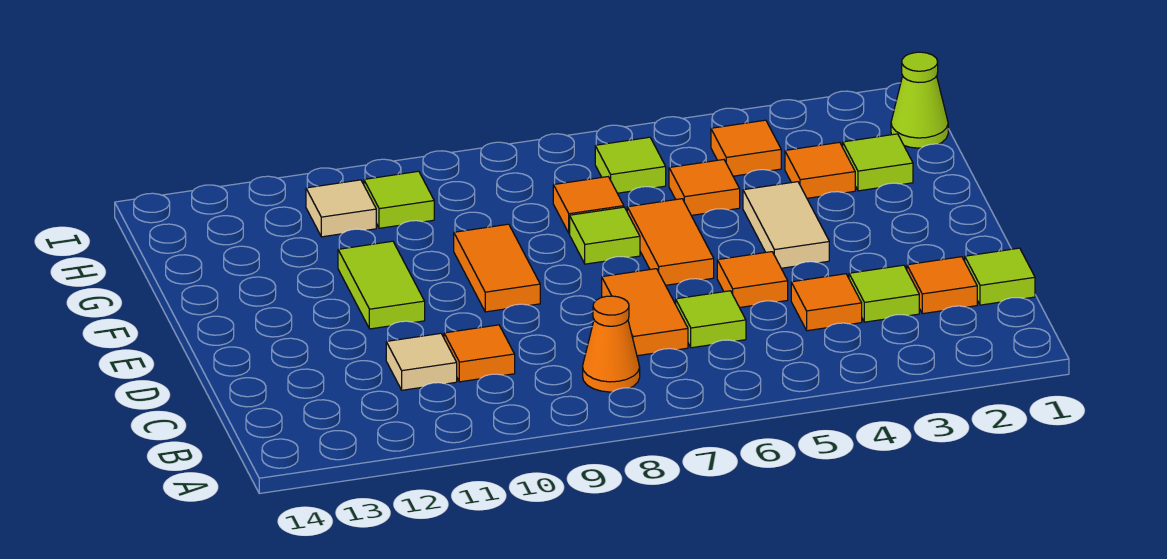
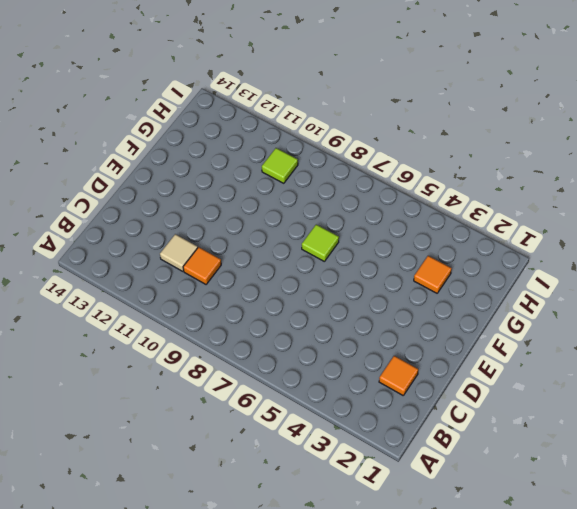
none -> orange 1x1 cone [583,296,640,392]
none -> lime 1x1 tile [965,248,1035,305]
none -> lime 1x1 tile [849,265,919,322]

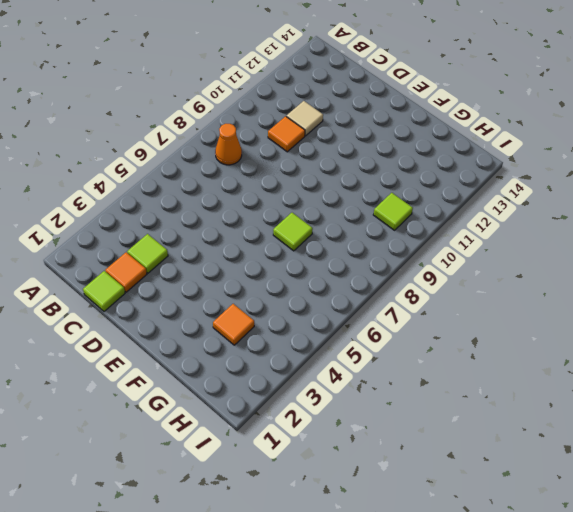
none -> orange 1x1 tile [791,274,862,331]
none -> lime 1x1 tile [676,291,746,348]
none -> orange 1x2 tile [602,269,688,356]

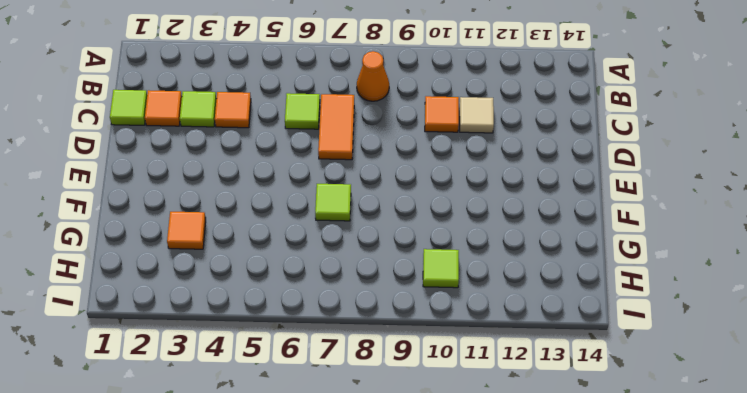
none -> orange 1x1 tile [717,252,788,308]
none -> tan 1x2 tile [743,182,829,268]
none -> orange 1x2 tile [627,199,714,285]

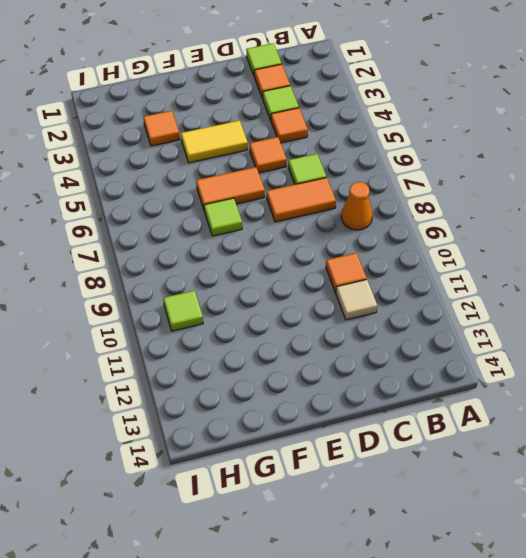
yellow 1x2 tile [181,121,248,163] -> tan 1x2 tile [743,182,829,268]
none -> orange 1x2 tile [454,224,540,312]
none -> lime 1x2 tile [338,241,425,329]
none -> lime 1x1 tile [843,134,913,191]

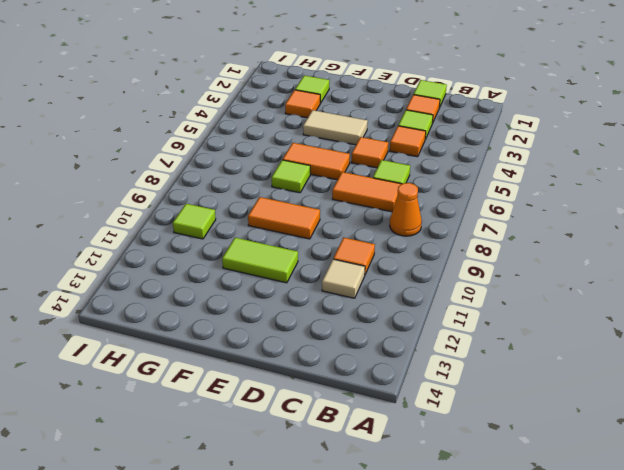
none -> orange 1x1 tile [669,160,740,215]
none -> orange 1x1 tile [553,177,624,233]
none -> lime 1x1 cone [891,52,948,148]

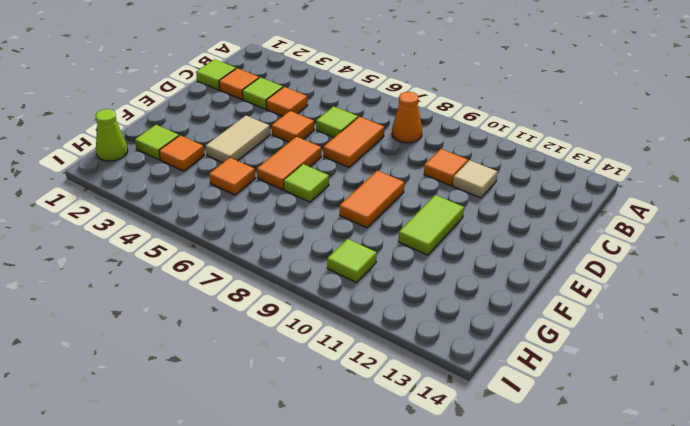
none -> orange 1x1 tile [553,177,624,233]
none -> orange 1x1 tile [711,120,781,176]
none -> lime 1x1 tile [595,137,666,193]

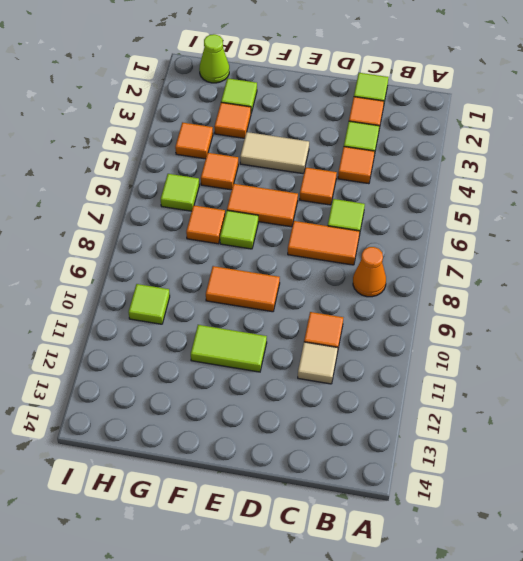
none -> tan 1x1 tile [306,180,376,237]

